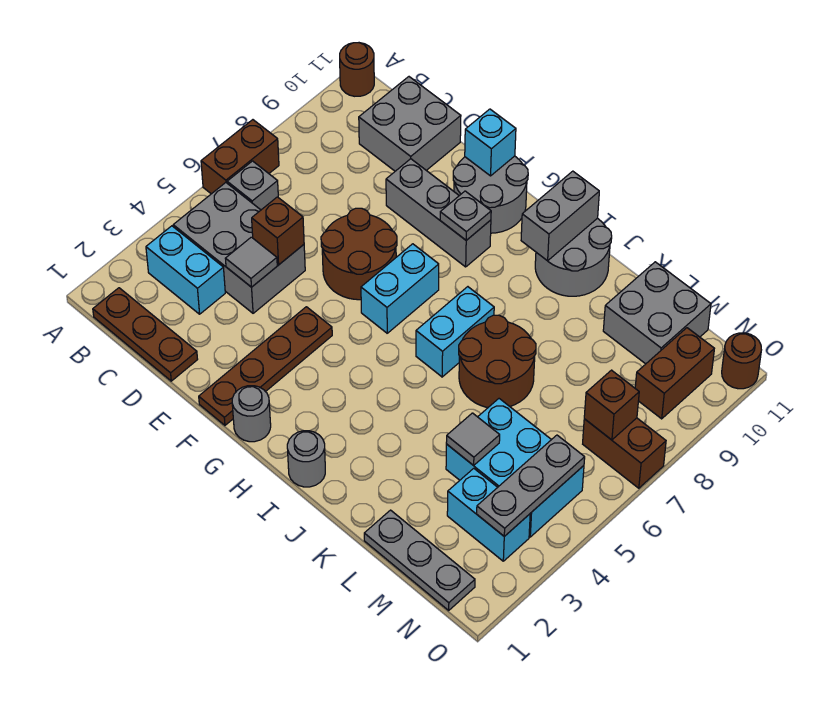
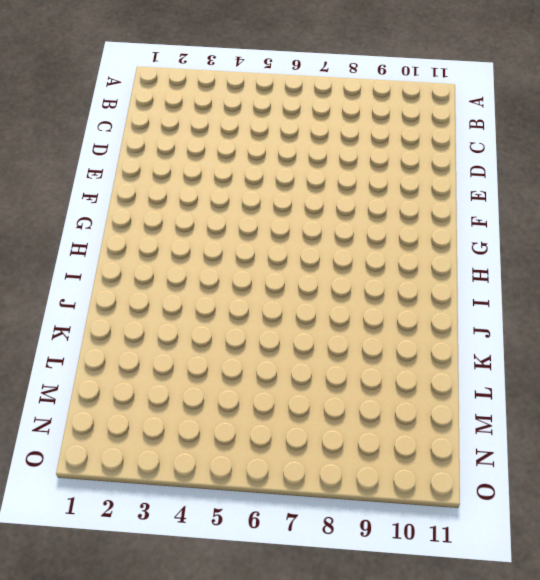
none -> brown 1x2 brick [201,120,279,194]
none -> brown 1x1 round brick [340,43,374,96]
none -> brown 1x3 plate [93,288,198,381]
none -> cyan 1x2 brick [146,226,225,314]

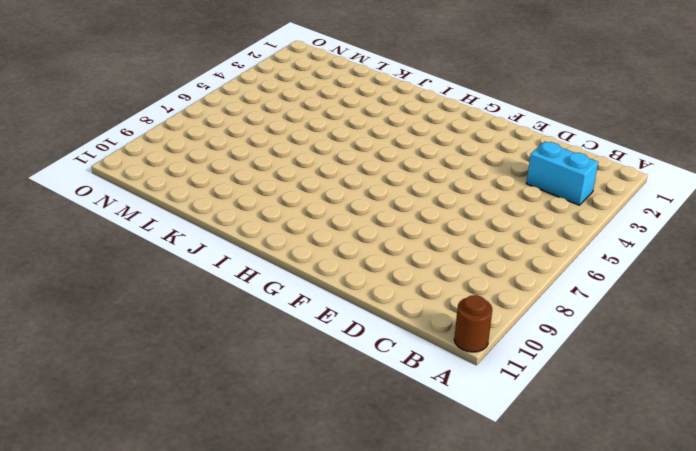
none -> brown 1x2 brick [201,120,279,194]
none -> brown 1x3 plate [93,288,198,381]
none -> grey 2x3 brick [173,183,305,313]
none -> grey 1x1 brick [227,161,278,210]

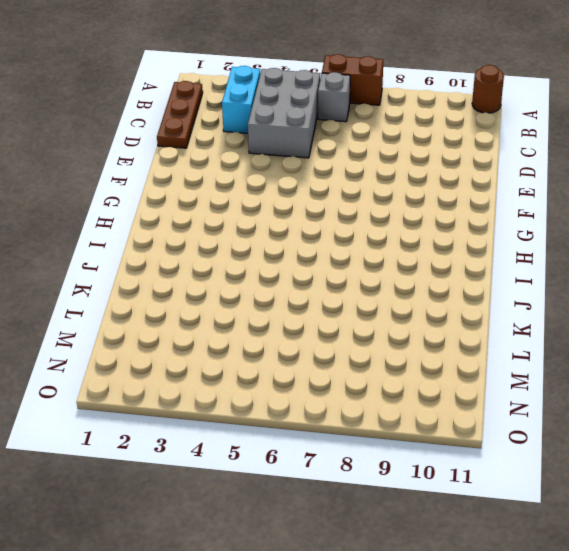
none -> grey 2x2 brick [359,77,461,171]
none -> brown 2x2 round brick [321,208,397,300]
none -> grey 1x3 brick [386,159,491,267]
none -> brown 1x4 plate [199,307,332,425]

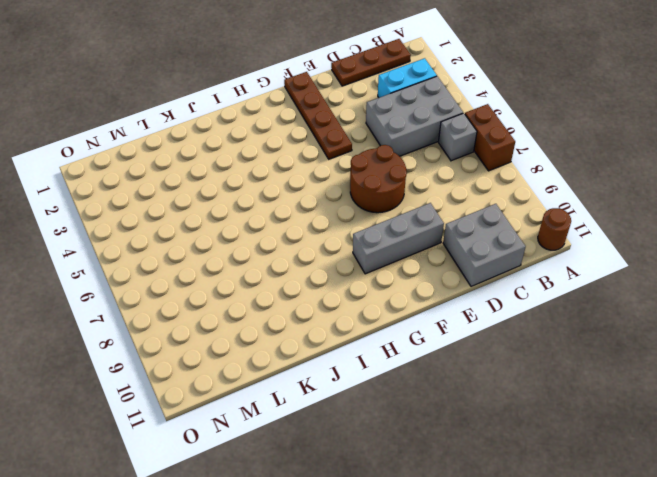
none -> grey 2x2 round brick [453,156,528,233]
none -> grey 1x1 round brick [232,386,271,442]
none -> cyan 1x2 brick [361,244,439,333]
none -> grey 1x1 round brick [287,431,325,487]

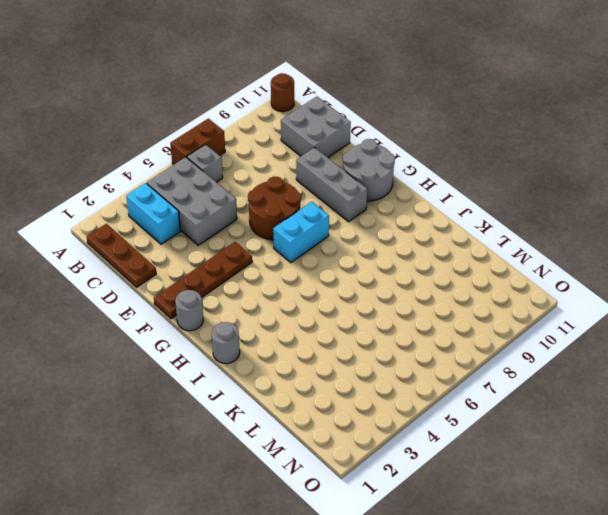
none -> cyan 1x2 brick [416,287,494,377]
none -> grey 2x2 round brick [535,218,612,296]
none -> brown 2x2 round brick [459,315,536,408]
none -> grey 1x3 plate [364,510,475,610]

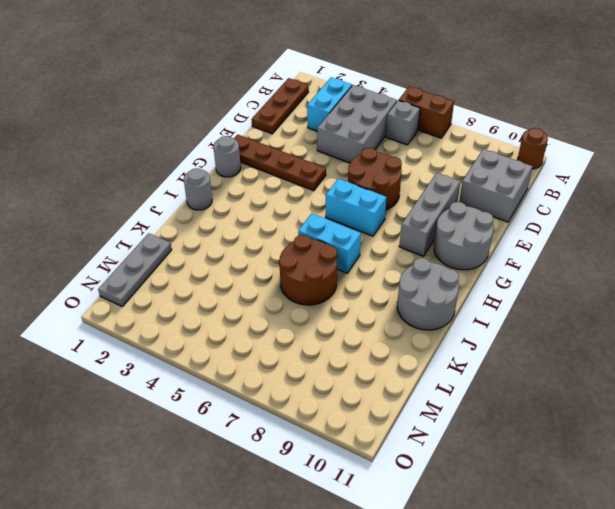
none -> cyan 2x3 brick [446,399,584,537]
none -> grey 2x2 brick [603,262,711,364]
none -> cyan 1x2 brick [447,468,530,561]
none -> brown 1x2 brick [583,418,666,488]

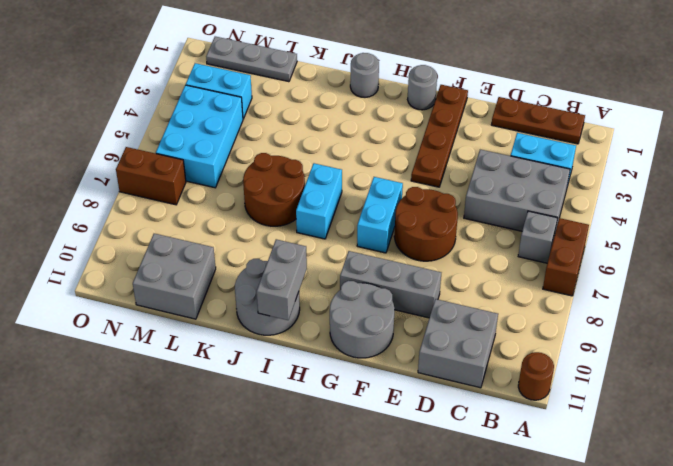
cyan 2x3 brick [156,85,243,188] -> cyan 2x3 brick turned to [446,399,584,537]
none -> brown 1x2 brick [635,328,714,419]
none -> brown 1x1 round brick [722,333,761,389]
none -> grey 1x1 tile [225,237,277,287]
none -> brown 1x1 brick [252,197,304,265]

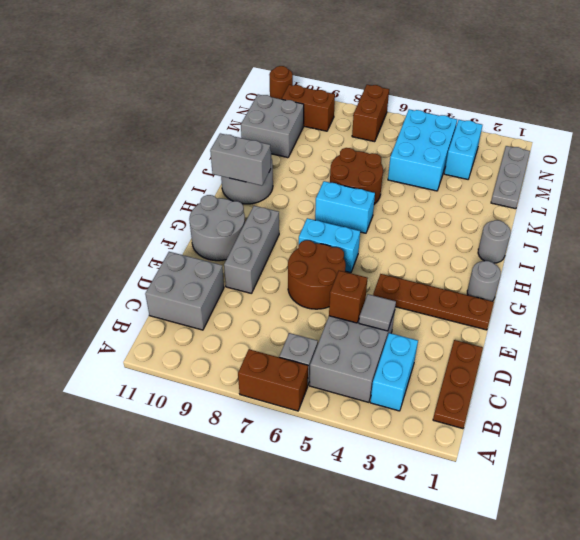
none -> brown 1x1 round brick [340,43,374,96]
none -> cyan 1x1 brick [465,109,516,176]
none -> grey 1x1 plate [440,191,491,240]
none -> grey 1x1 tile [446,413,500,465]

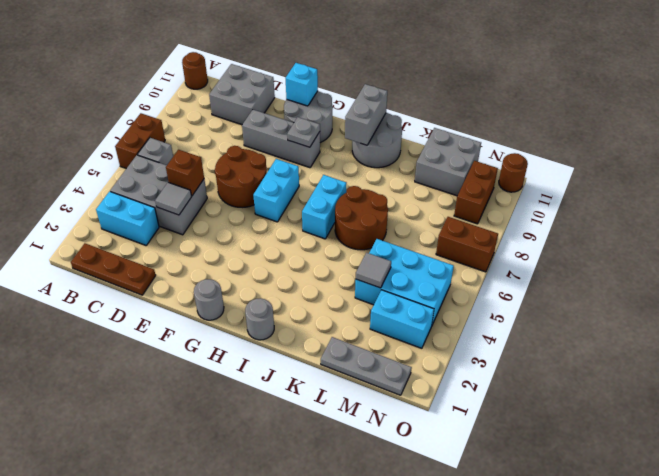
none -> brown 1x4 plate [199,307,332,425]
none -> grey 1x3 plate [477,435,585,536]
none -> brown 1x1 brick [584,370,639,440]

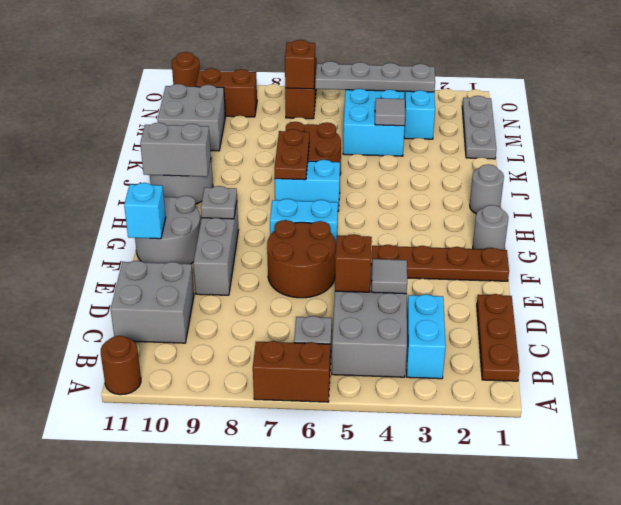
brown 1x2 plate [275,129,309,180] -> none
grey 1x4 plate [315,61,435,92] -> grey 1x3 plate [477,435,585,536]

